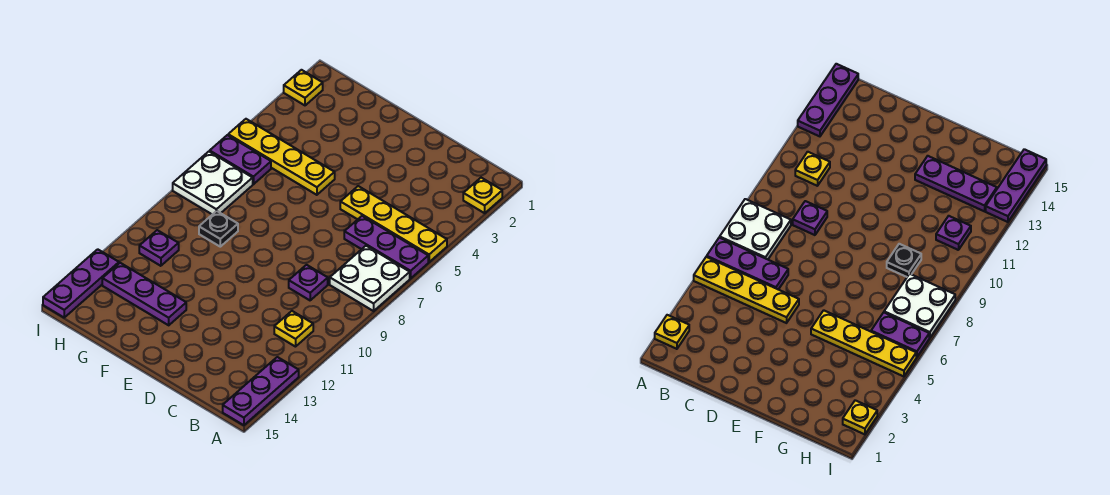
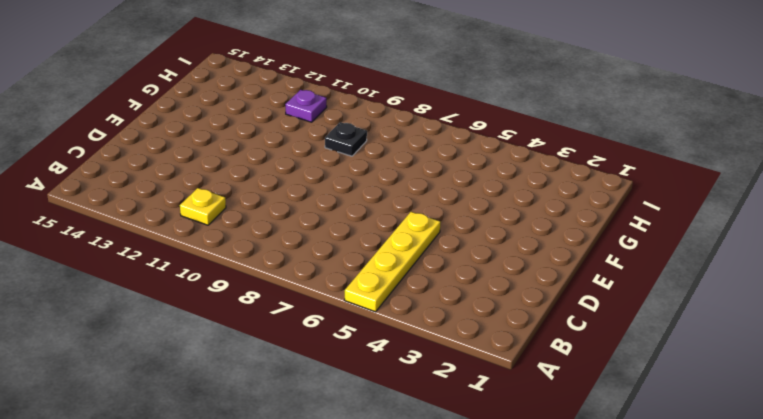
none -> yellow 1x1 plate [463,178,502,213]
none -> purple 1x3 plate [344,216,428,278]
none -> white 2x2 plate [330,246,410,311]

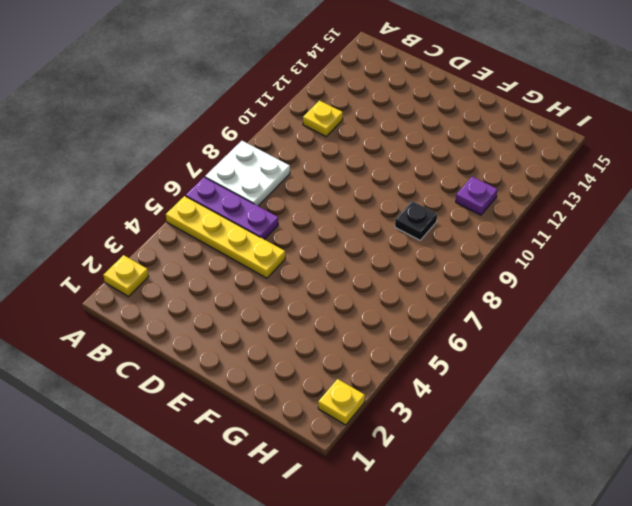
none -> purple 1x3 plate [223,357,299,425]
none -> purple 1x1 plate [289,265,328,300]
none -> yellow 1x4 plate [228,119,335,195]

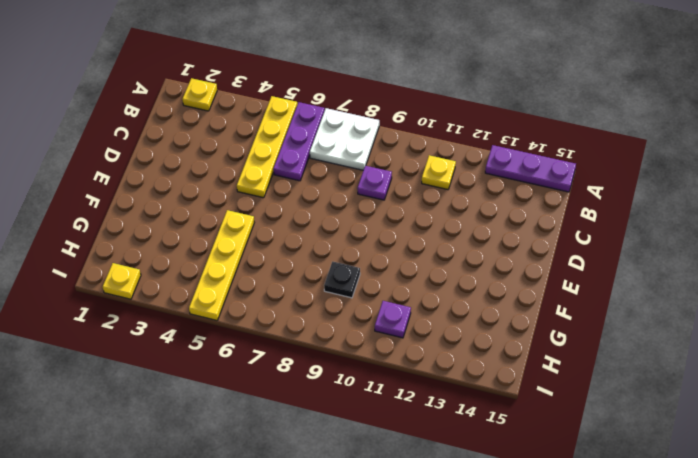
none -> purple 1x3 plate [102,263,186,325]
none -> purple 1x2 plate [210,135,271,184]
none -> white 2x2 plate [173,152,253,214]

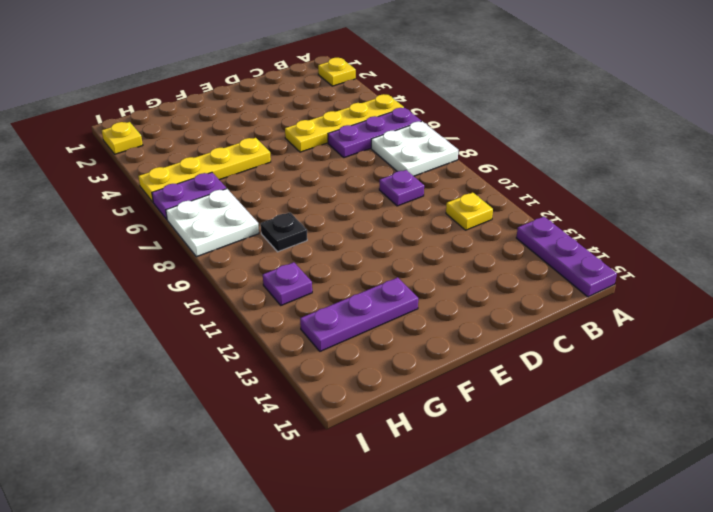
none -> purple 1x3 plate [43,249,119,317]

